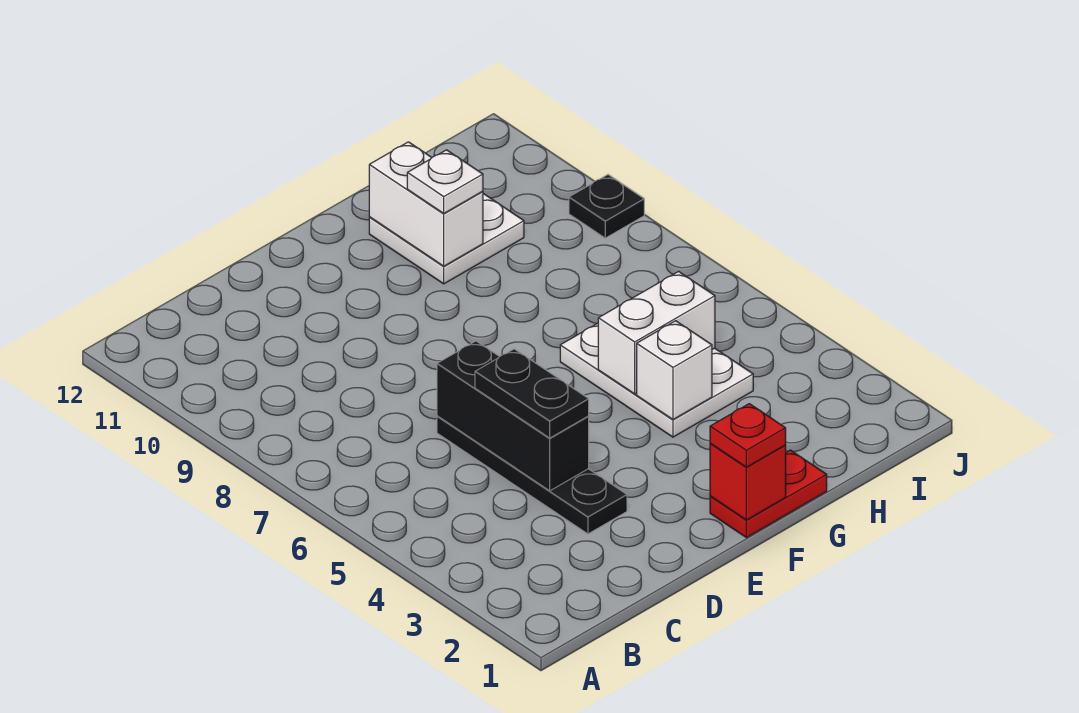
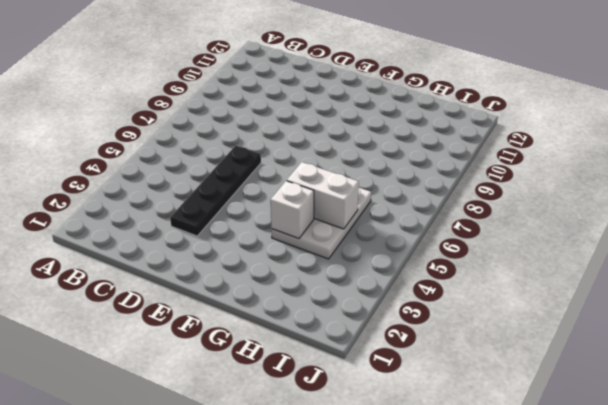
none -> red 1x2 plate [710,450,827,538]
none -> white 2x2 plate [369,194,524,284]
none -> black 1x1 plate [569,175,644,238]

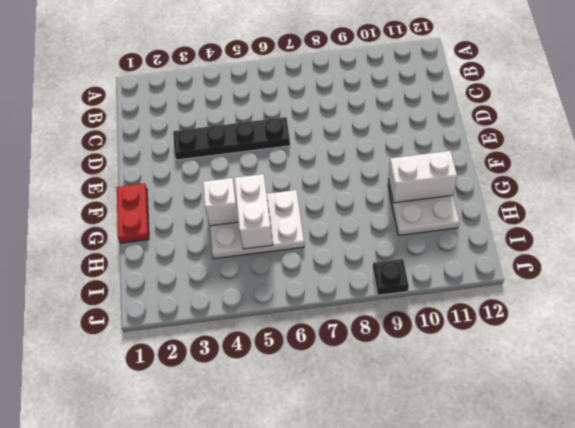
none -> black 1x3 brick [437,341,589,491]
none -> red 1x1 brick [710,444,786,520]
none -> black 1x2 plate [475,349,589,438]

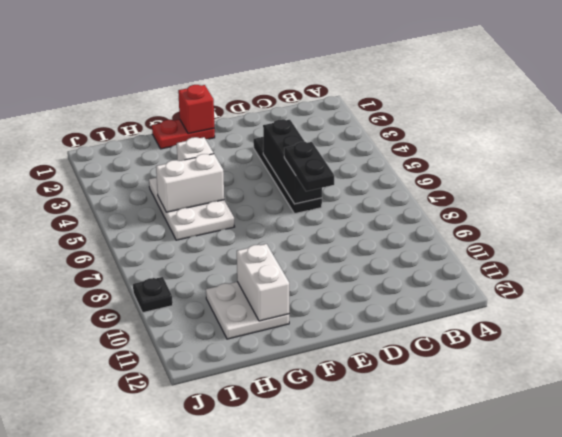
black 1x2 plate [284,142,334,191] -> black 1x2 plate moved to [475,349,589,438]
none -> red 1x1 plate [710,404,786,467]
none -> white 1x1 plate [407,150,483,213]

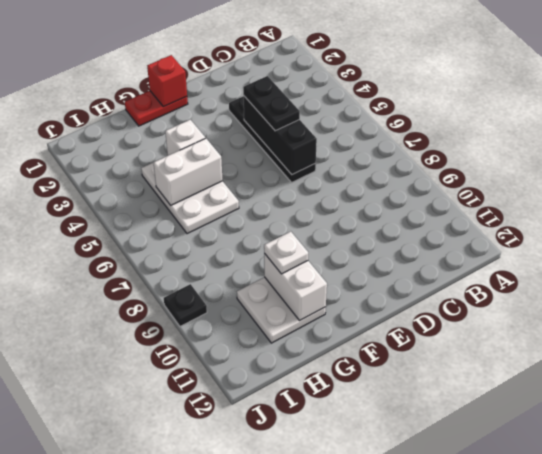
none -> red 1x1 plate [710,404,786,467]

